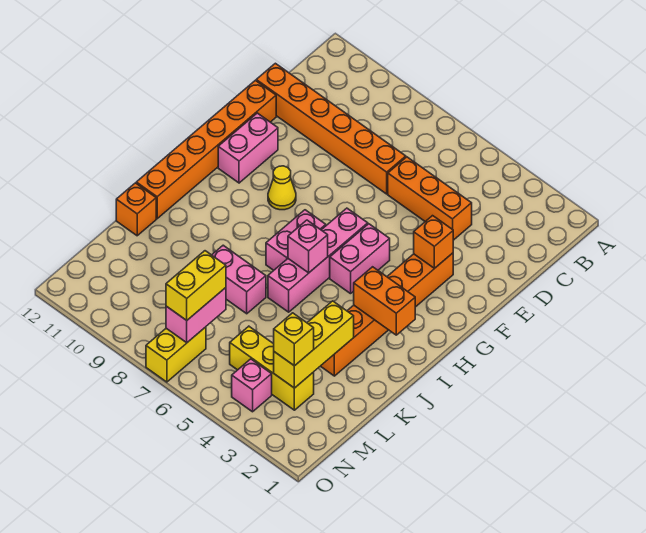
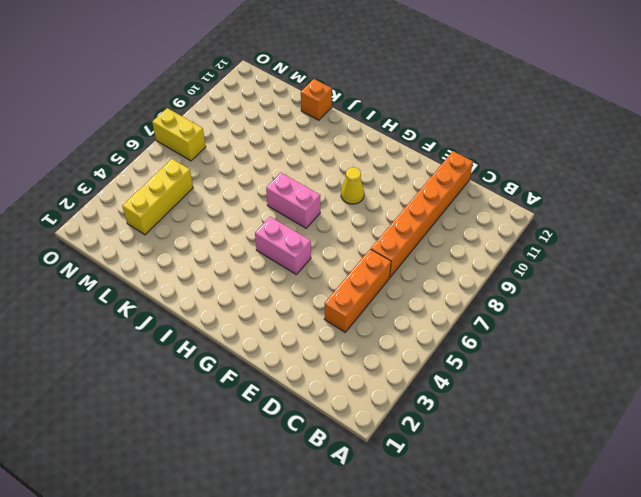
none -> orange 1x6 brick [136,80,276,219]
none -> orange 1x6 brick [321,253,453,376]
none -> pink 1x2 brick [218,113,278,183]

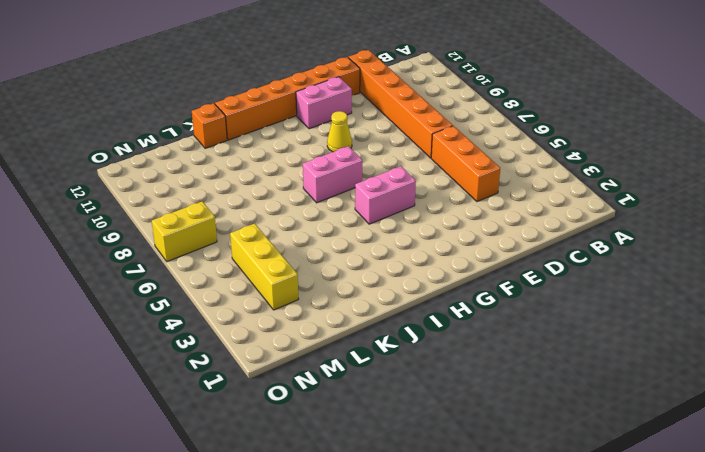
none -> orange 1x6 brick [321,253,453,376]
none -> pink 1x4 brick [268,208,368,312]
none -> pink 1x2 brick [212,245,266,314]

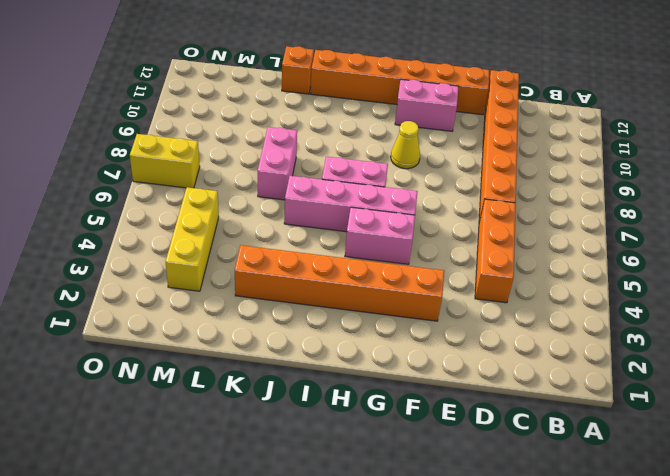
none -> pink 1x1 brick [232,359,272,412]
none -> orange 1x1 brick [414,216,453,269]
none -> orange 1x2 brick [354,267,415,335]

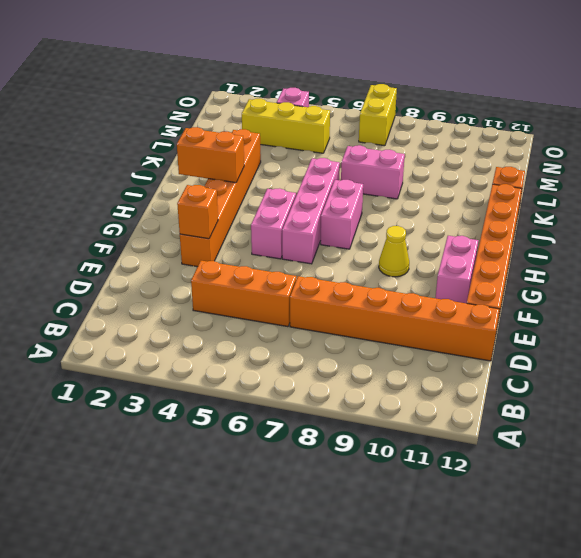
none -> pink 1x1 brick [288,220,328,273]
none -> yellow 1x3 brick [274,301,354,388]
none -> pink 1x2 brick [166,288,226,343]

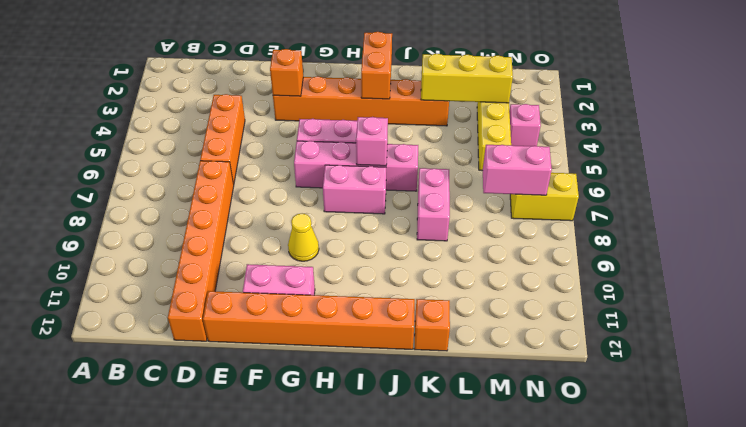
none -> yellow 1x1 brick [274,313,314,366]
none -> yellow 1x2 brick [166,251,226,320]

